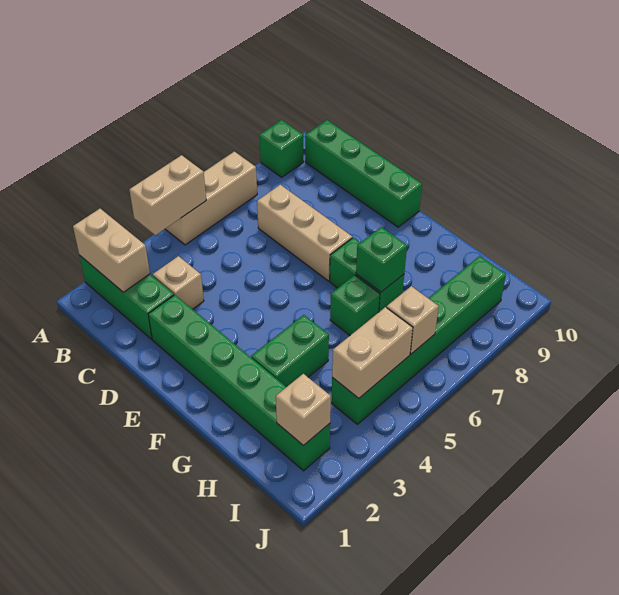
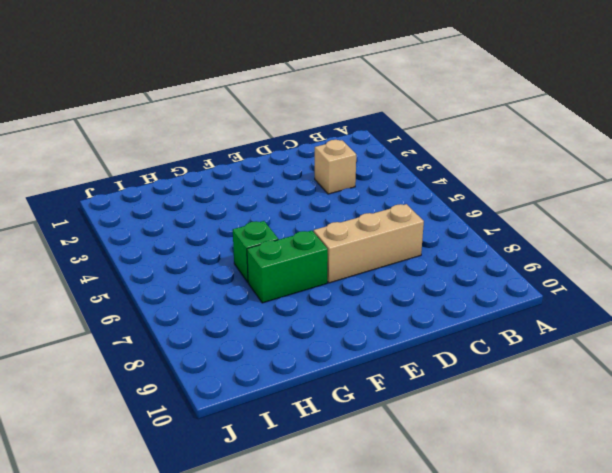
none -> green 1x3 brick [79,255,174,339]
none -> tan 1x3 brick [166,152,257,245]
none -> green 1x1 brick [259,120,303,177]

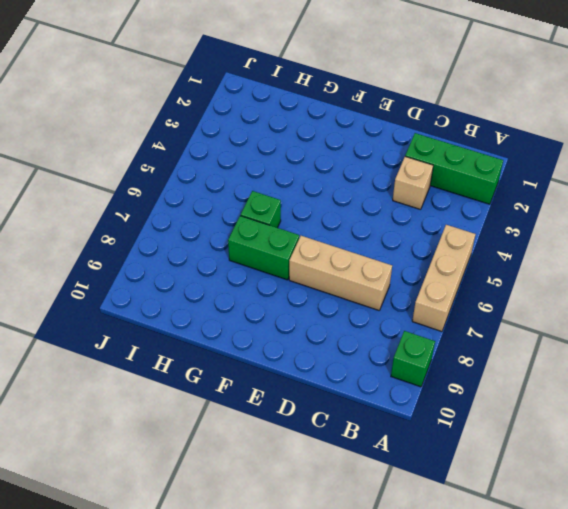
none -> green 1x4 brick [305,120,422,227]
none -> green 1x6 brick [148,295,330,471]
none -> green 1x2 brick [251,315,329,387]

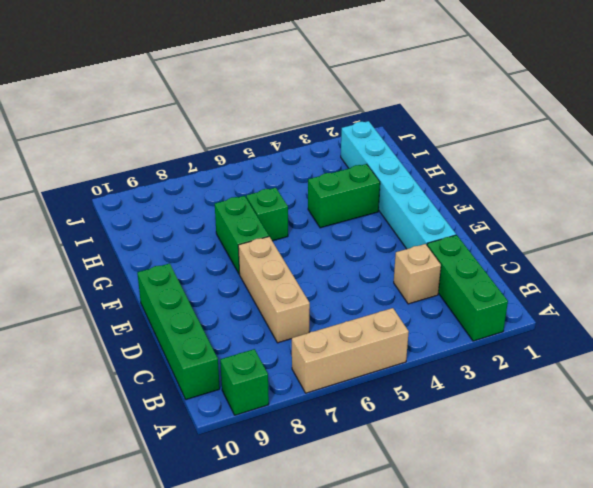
cyan 1x6 brick [341,121,456,249] -> green 1x6 brick [148,295,330,471]
none -> green 1x6 brick [332,256,506,424]
none -> tan 1x2 brick [73,209,150,292]
none -> tan 1x2 brick [129,155,206,235]

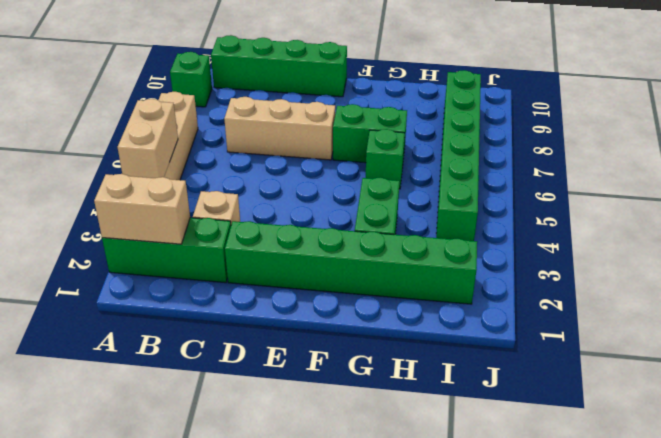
none -> green 1x1 brick [356,227,407,292]
none -> tan 1x1 brick [276,374,331,446]
none -> tan 1x2 brick [332,307,413,398]

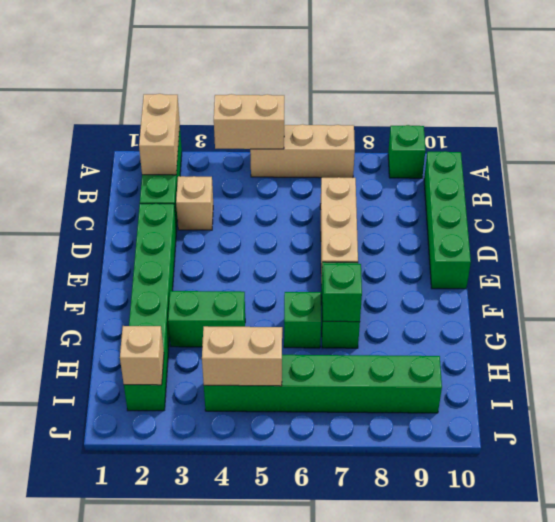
none -> tan 1x1 brick [387,286,439,354]

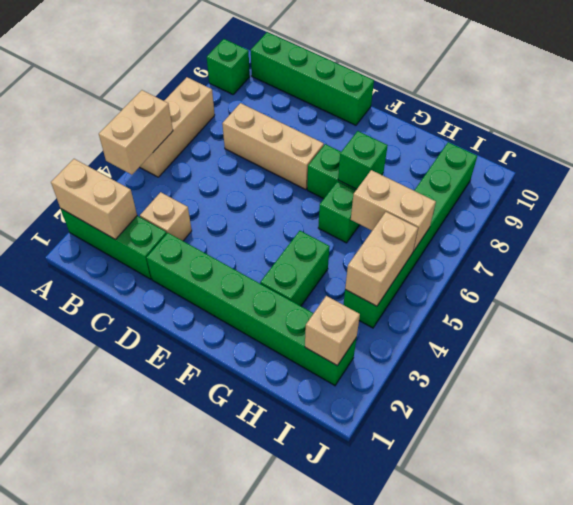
tan 1x2 brick [351,170,436,251] -> tan 1x1 brick [387,286,439,354]

